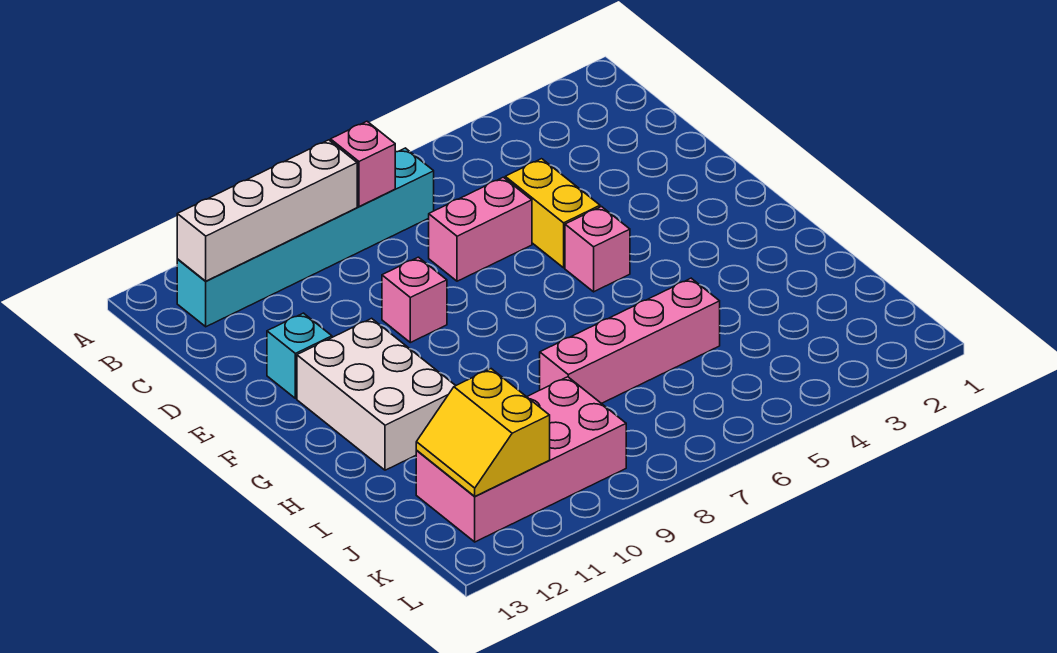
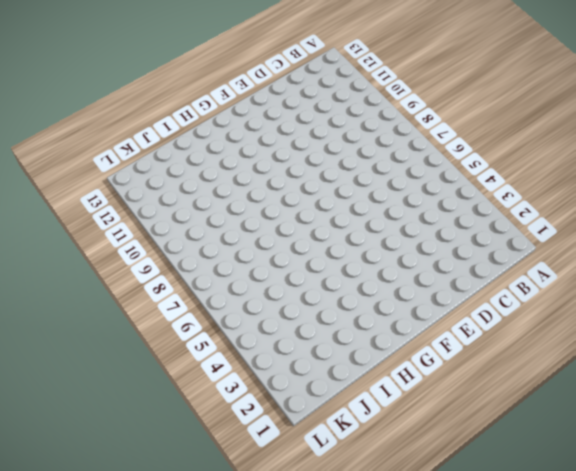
none -> cyan 1x6 brick [177,148,434,327]
none -> yellow 1x2 brick [505,159,600,268]
none -> pink 1x2 brick [429,177,532,281]

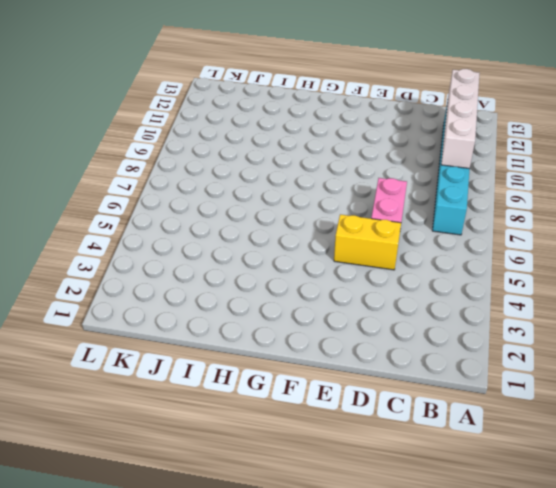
none -> pink 1x1 brick [382,257,447,343]
none -> cyan 1x1 brick [267,313,332,399]
none -> pink 1x1 brick [565,207,630,292]

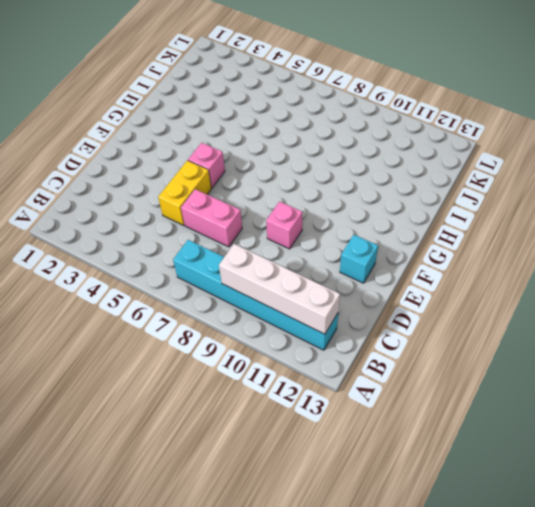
none -> white 2x3 brick [297,318,456,470]
none -> pink 1x4 brick [540,278,720,404]
none -> pink 2x4 brick [416,377,626,542]

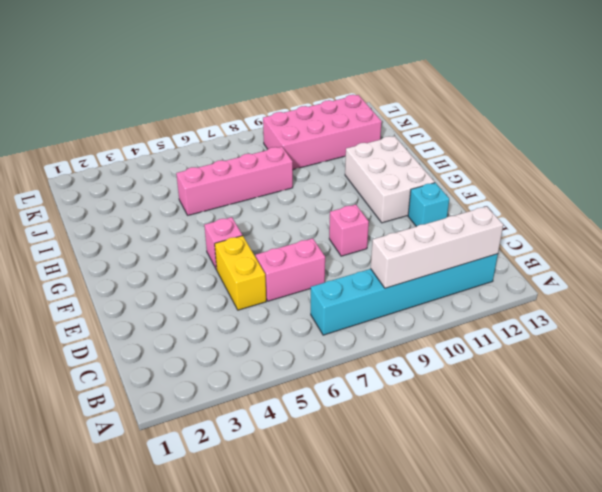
none -> pink 1x1 brick [331,121,395,207]
none -> yellow 2x2 slope [416,369,550,496]

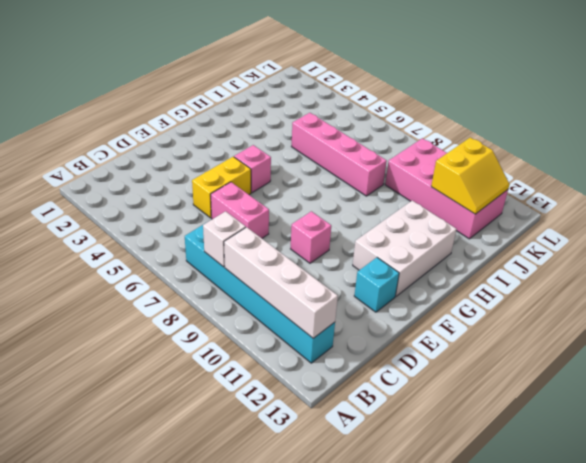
white 1x1 brick [203,211,246,267] -> pink 1x1 brick [331,121,395,207]

